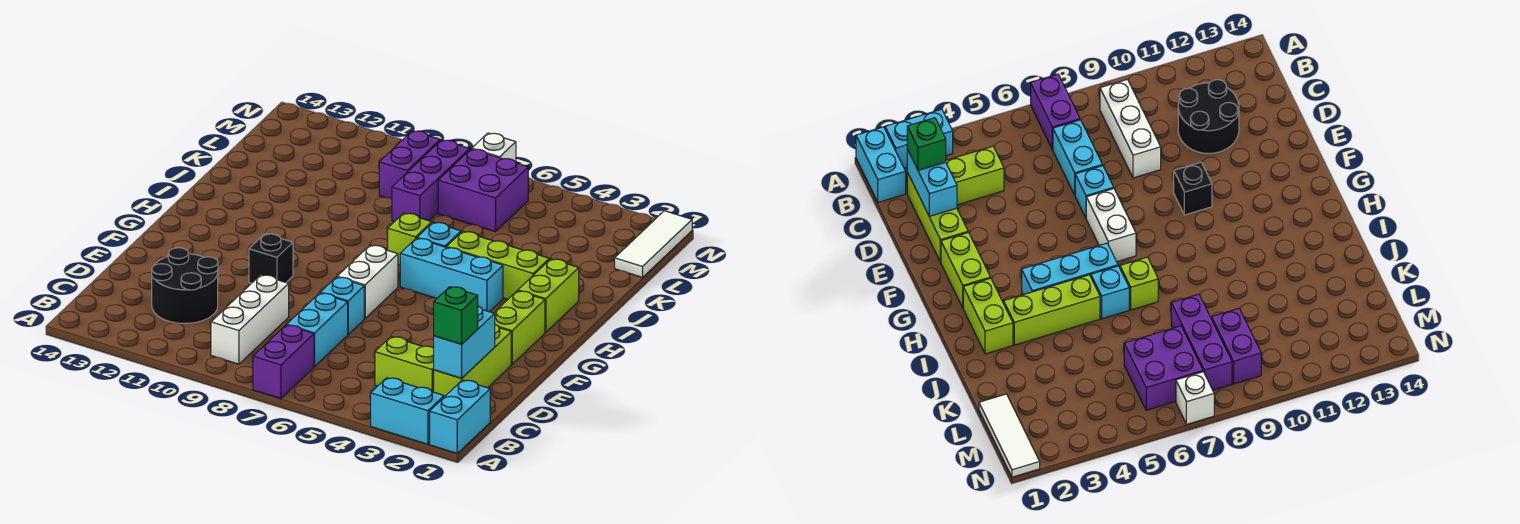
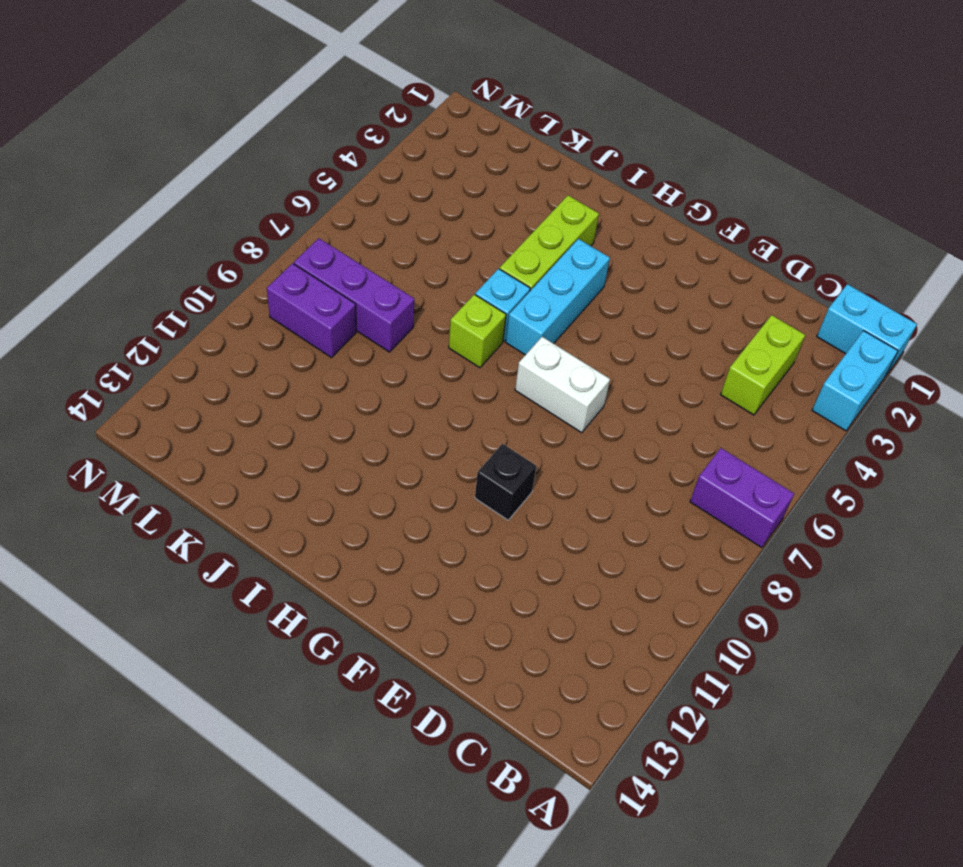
none -> white 1x3 brick [211,275,289,364]
none -> lime 1x3 brick [434,325,511,397]
none -> cyan 1x2 brick [287,293,348,367]

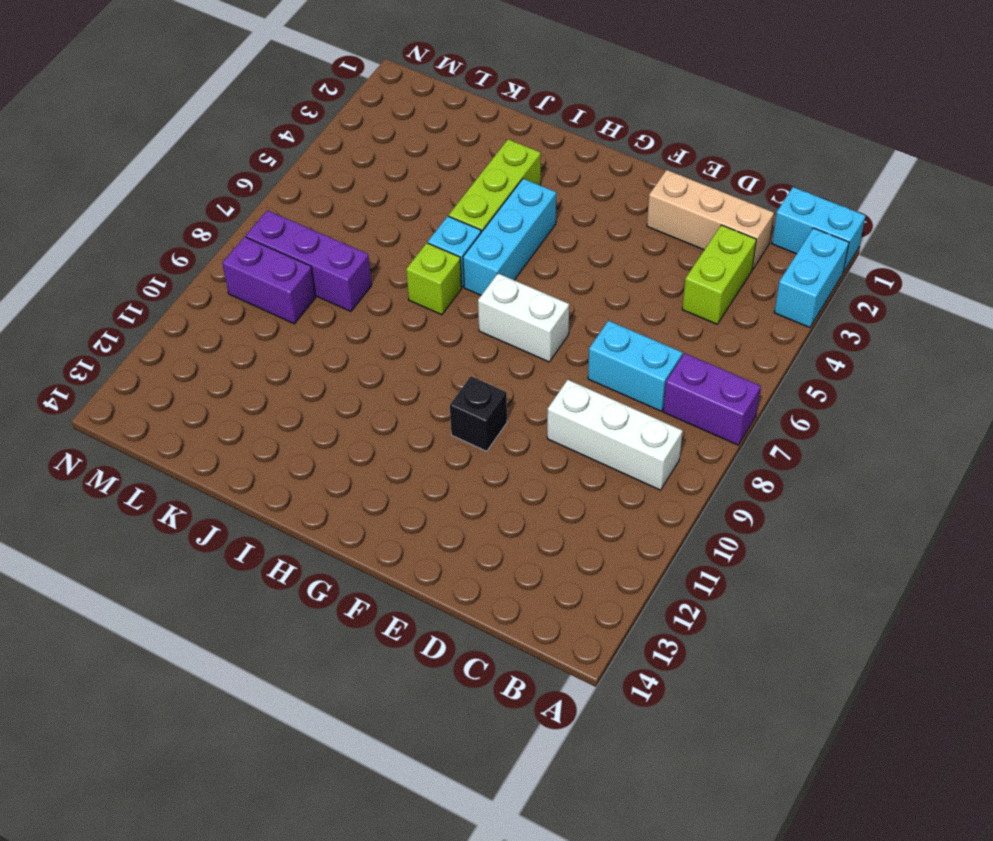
tan 1x3 brick [647,170,774,270] -> lime 1x3 brick [434,325,511,397]
none -> black 2x2 round brick [152,248,218,324]
none -> cyan 1x1 brick [320,277,364,334]
none -> lime 1x2 brick [494,291,545,364]

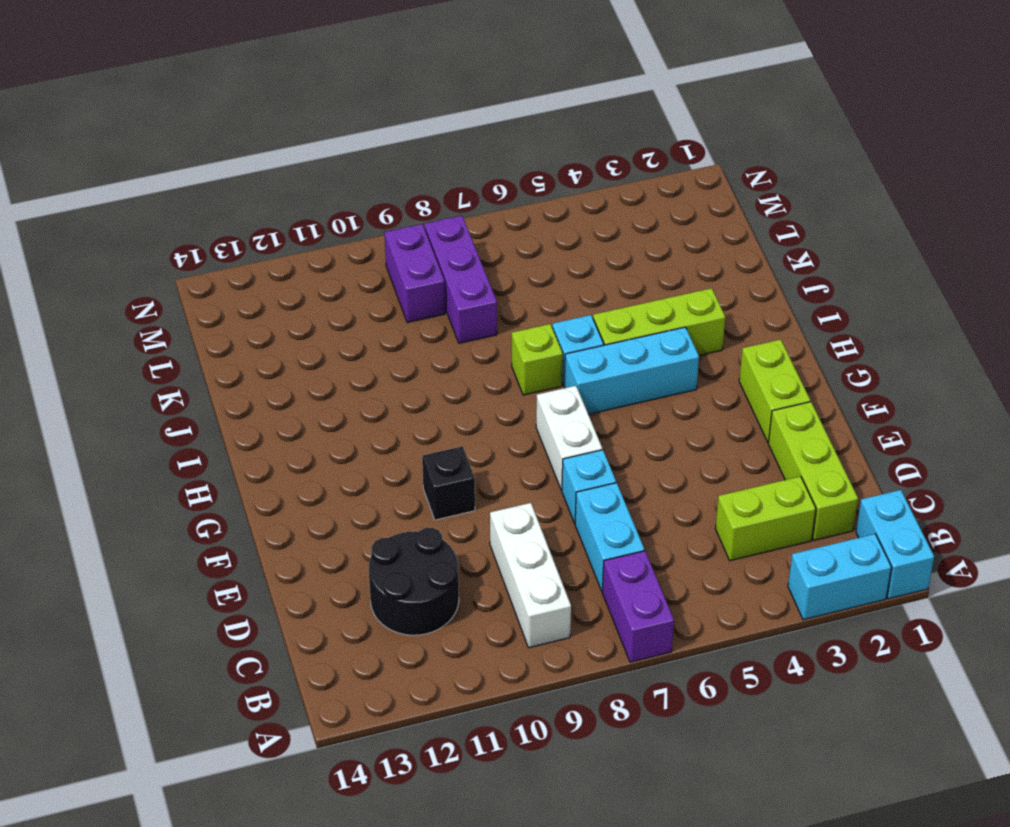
none -> lime 1x2 brick [518,259,579,332]
none -> white 1x3 tile [615,211,692,277]
none -> purple 2x2 brick [438,149,528,232]

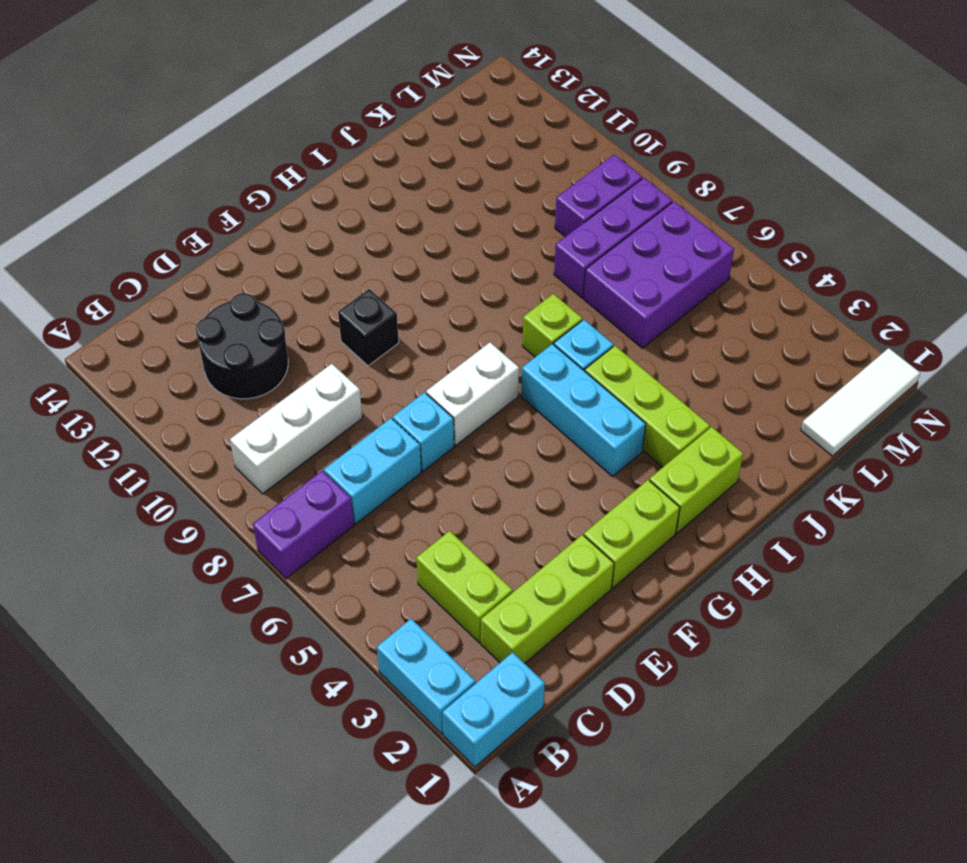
purple 2x3 brick [584,202,734,348] -> purple 2x2 brick [438,149,528,232]
none -> white 1x1 brick [472,133,516,162]
none -> cyan 1x2 brick [434,306,495,378]
none -> green 1x1 brick [434,287,478,344]

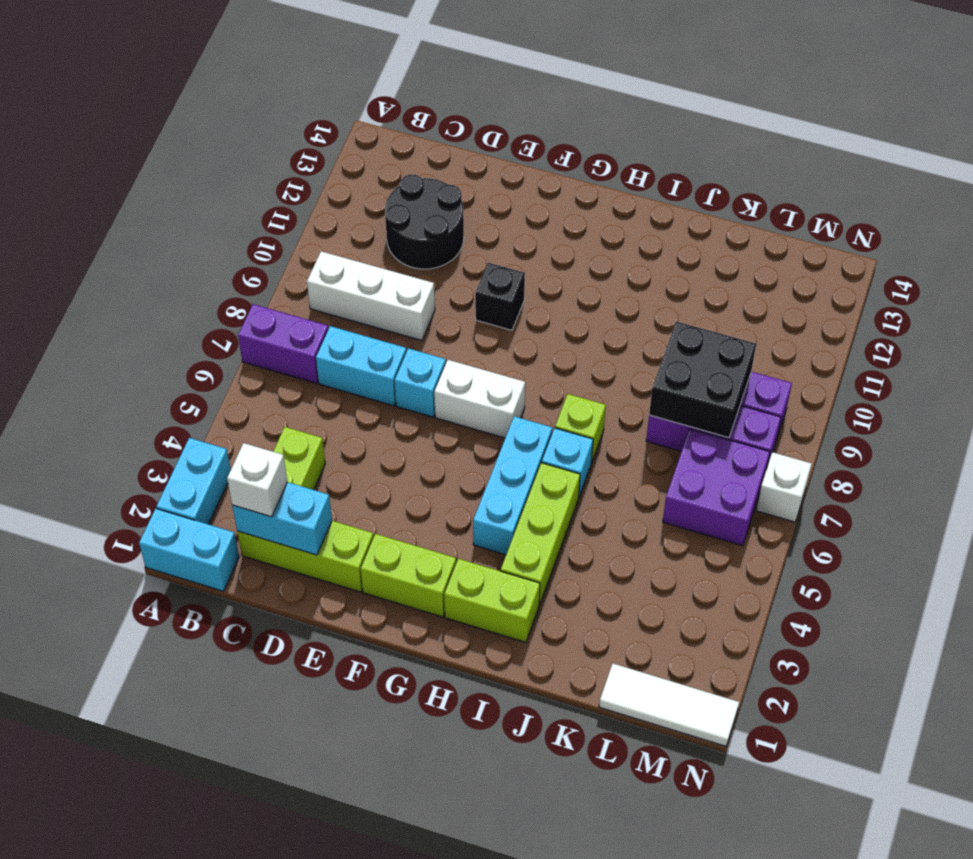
white 1x1 brick [227,443,287,517] -> green 1x1 brick [434,287,478,344]
black 2x2 brick [649,321,756,438] -> none

